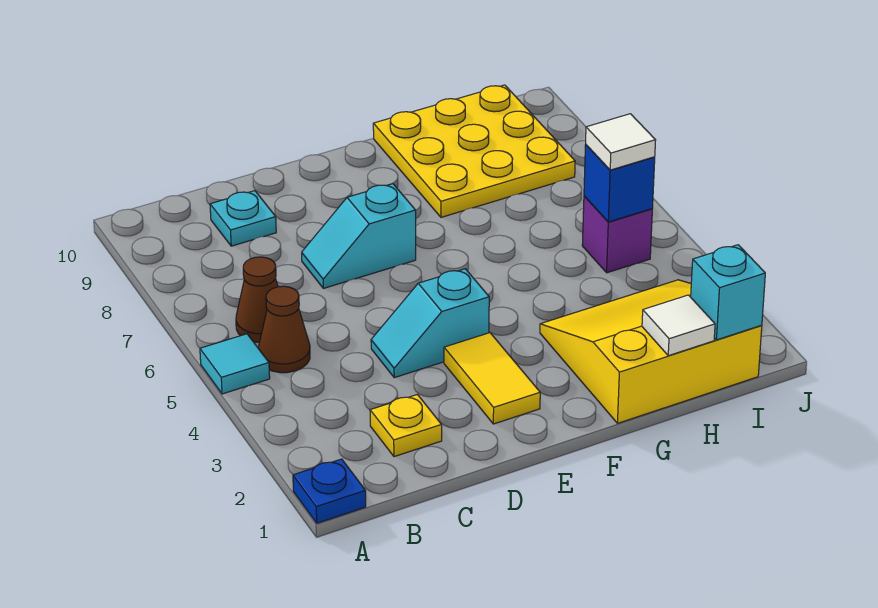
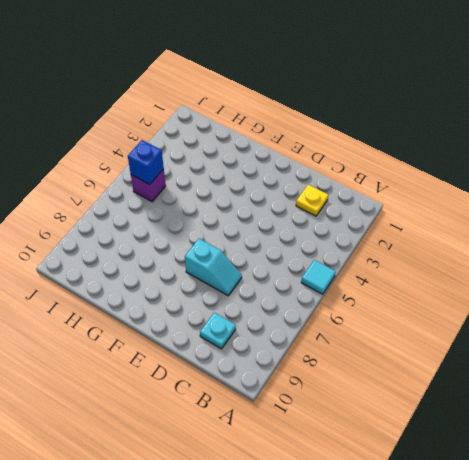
none -> blue 1x1 plate [293,459,366,523]
none -> brown 1x1 cone [259,286,310,373]
none -> brown 1x1 cone [236,257,278,342]

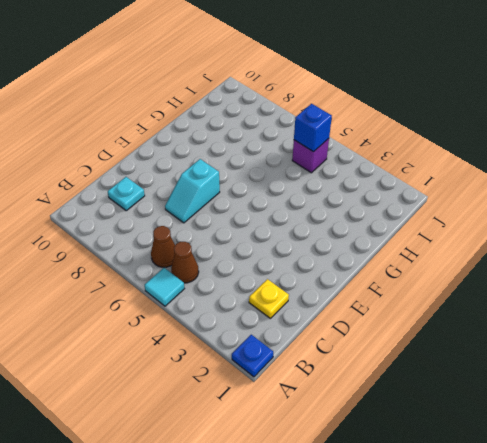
none -> cyan 1x2 slope [371,269,489,378]
none -> yellow 1x2 tile [444,333,540,424]
none -> yellow 3x3 slope [540,280,762,423]

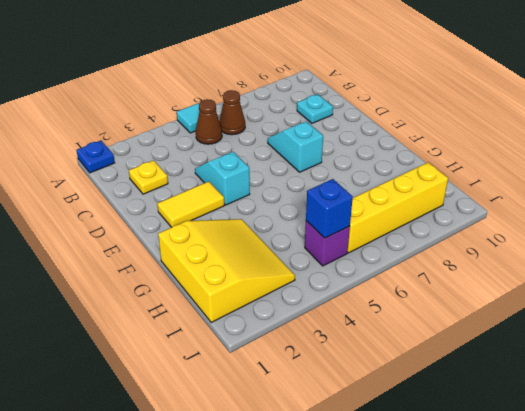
yellow 1x4 brick [348,162,448,253] -> yellow 3x3 plate [373,85,575,217]
none -> white 1x1 tile [642,295,715,356]
none -> cyan 1x1 brick [691,245,765,340]
none -> white 1x1 tile [586,114,656,170]

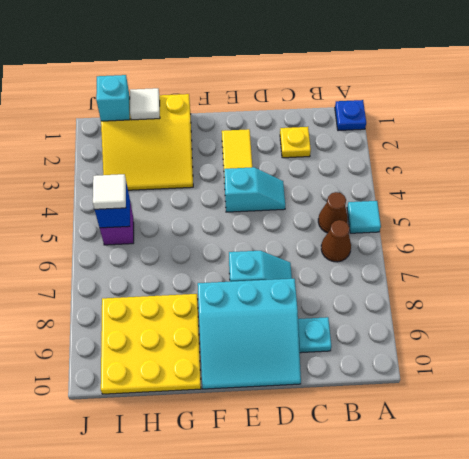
cyan 3x3 slope [198,279,301,389] -> none

